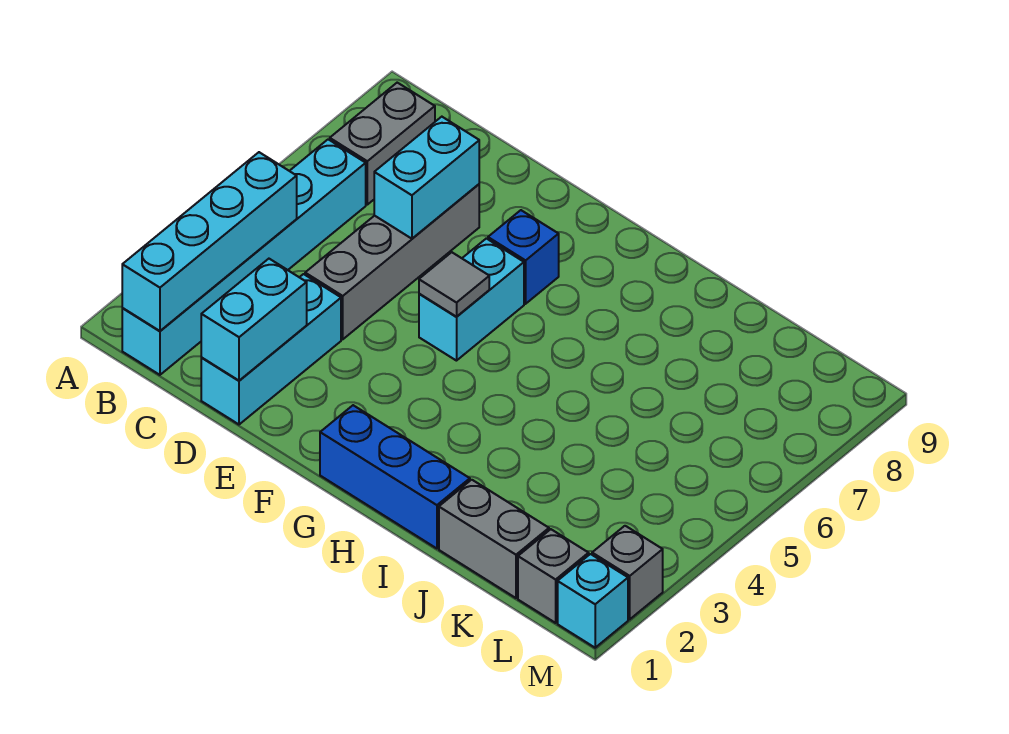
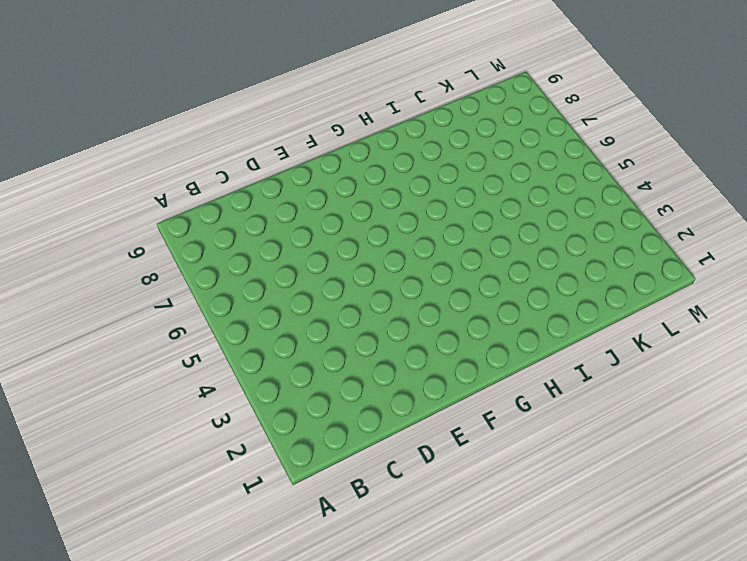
none -> cyan 1x6 brick [122,139,366,375]
none -> grey 1x2 brick [330,83,435,205]
none -> cyan 1x3 brick [201,274,341,424]

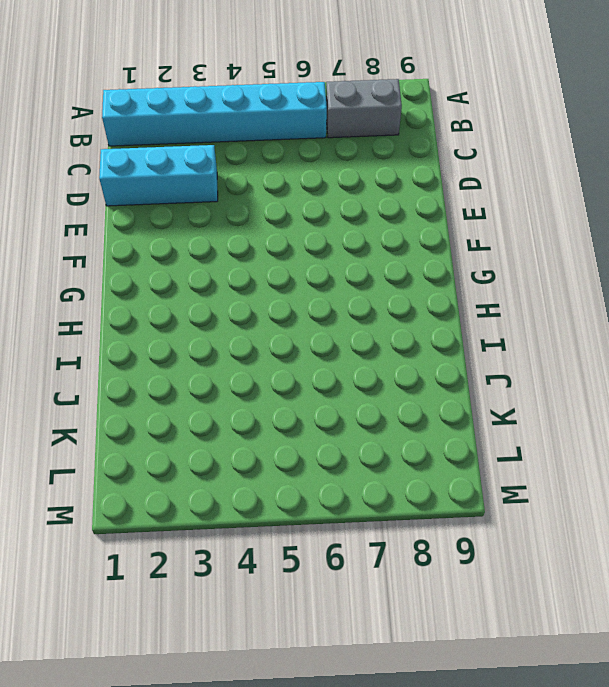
none -> grey 1x4 brick [305,184,479,339]
none -> cyan 1x2 brick [419,238,524,361]
none -> blue 1x1 brick [488,210,559,304]

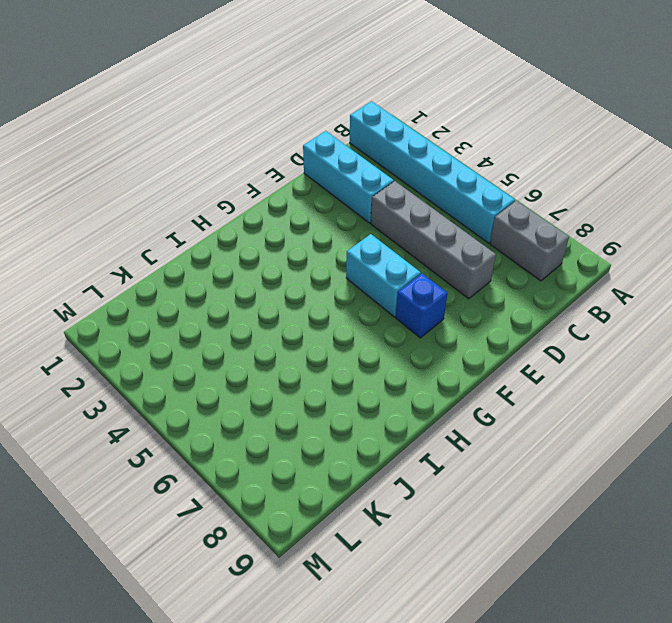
none -> blue 1x3 brick [320,405,470,548]
none -> grey 1x2 brick [439,480,549,598]
none -> grey 1x1 brick [518,529,589,623]

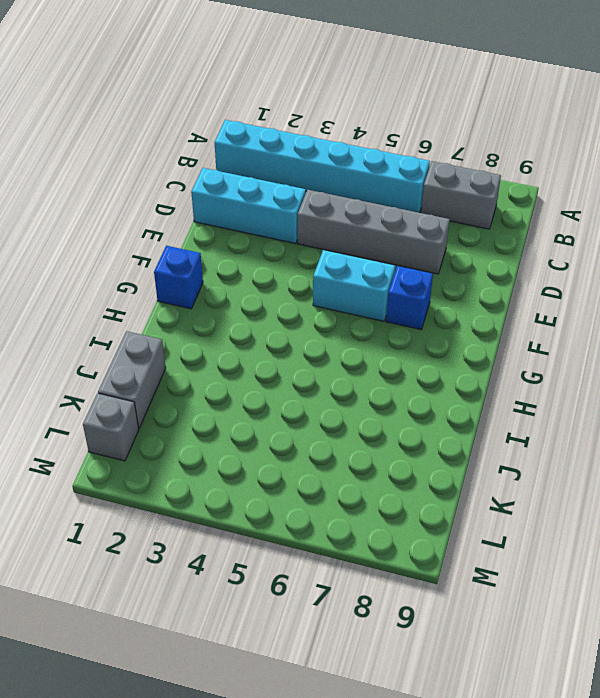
blue 1x1 brick [154,246,203,309] -> blue 1x3 brick [320,405,470,548]
none -> cyan 1x1 brick [558,554,628,648]
none -> grey 1x1 brick [592,526,663,619]
none -> cyan 1x4 brick [122,152,297,331]

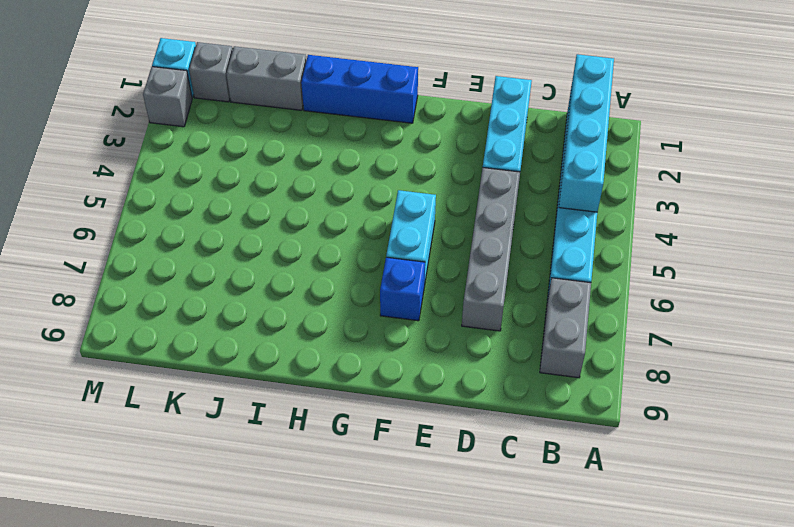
none -> cyan 1x2 brick [201,259,307,381]
none -> cyan 1x2 brick [374,117,479,239]
none -> grey 1x1 tile [419,252,489,317]

